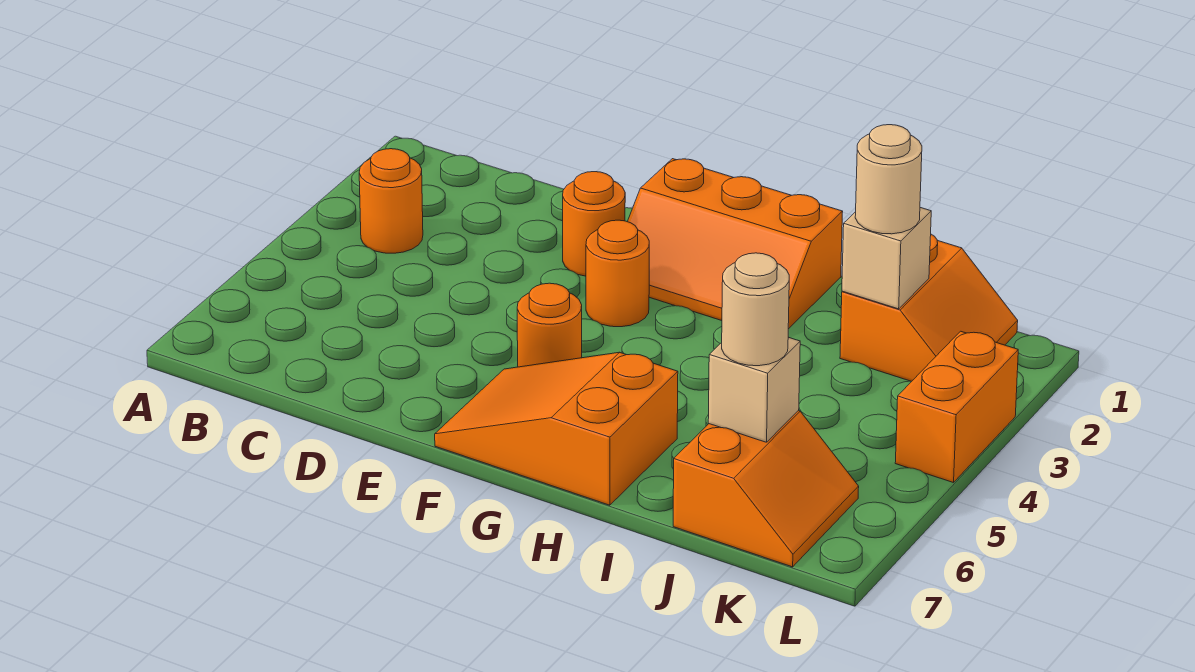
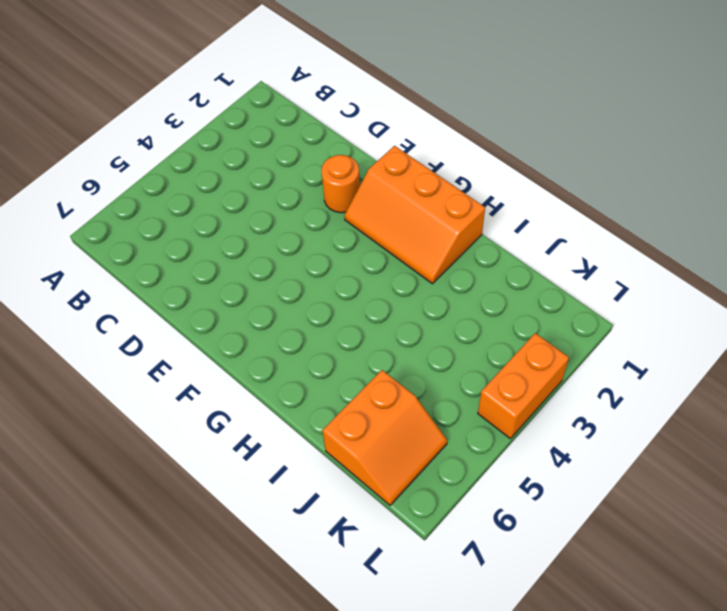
none -> orange 1x1 round brick [359,149,423,253]
none -> orange 1x1 round brick [586,220,649,327]
none -> orange 1x1 round brick [517,283,582,367]

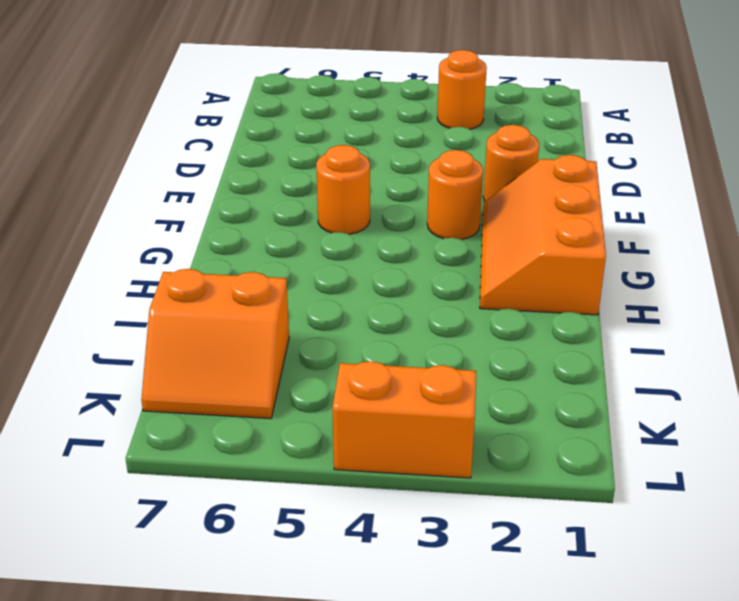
none -> orange 2x3 slope [435,352,678,505]
none -> orange 2x2 slope [840,234,1018,381]
none -> tan 1x1 brick [842,208,931,309]

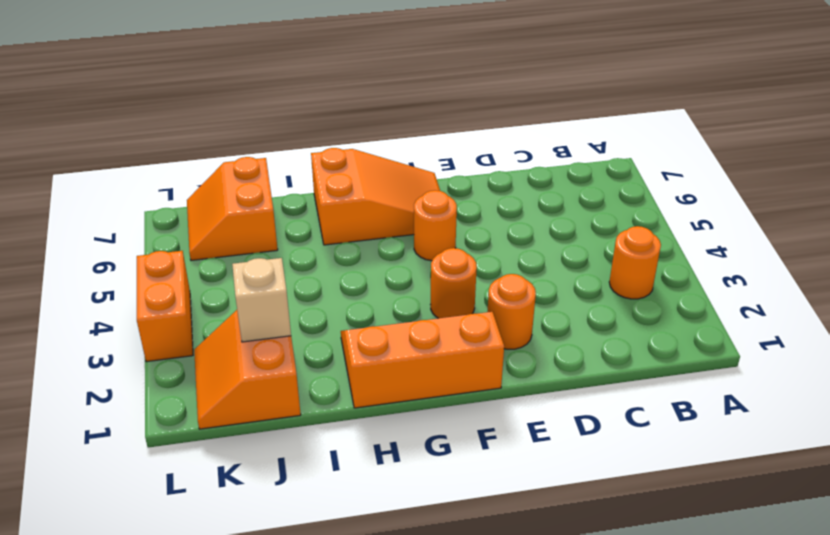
none -> tan 1x1 brick [708,337,800,442]
none -> tan 1x1 round brick [855,125,922,234]
none -> tan 1x1 round brick [722,253,789,366]

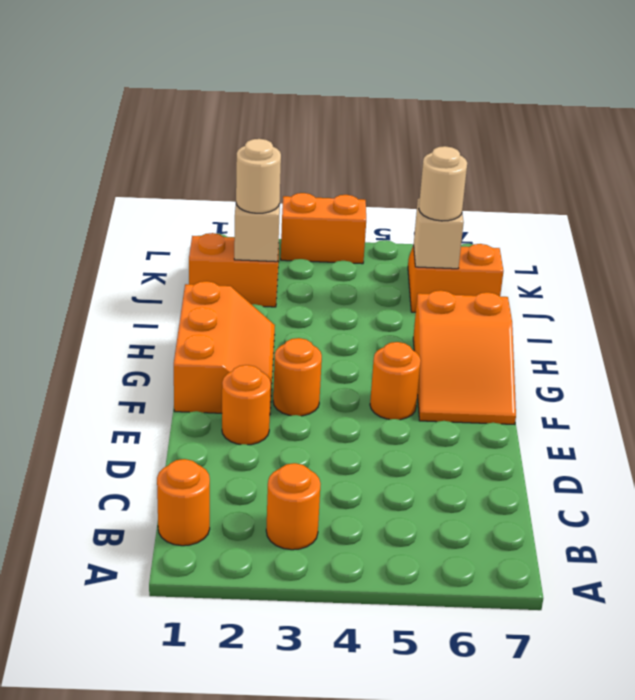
orange 1x1 round brick [157,459,210,546] -> none

